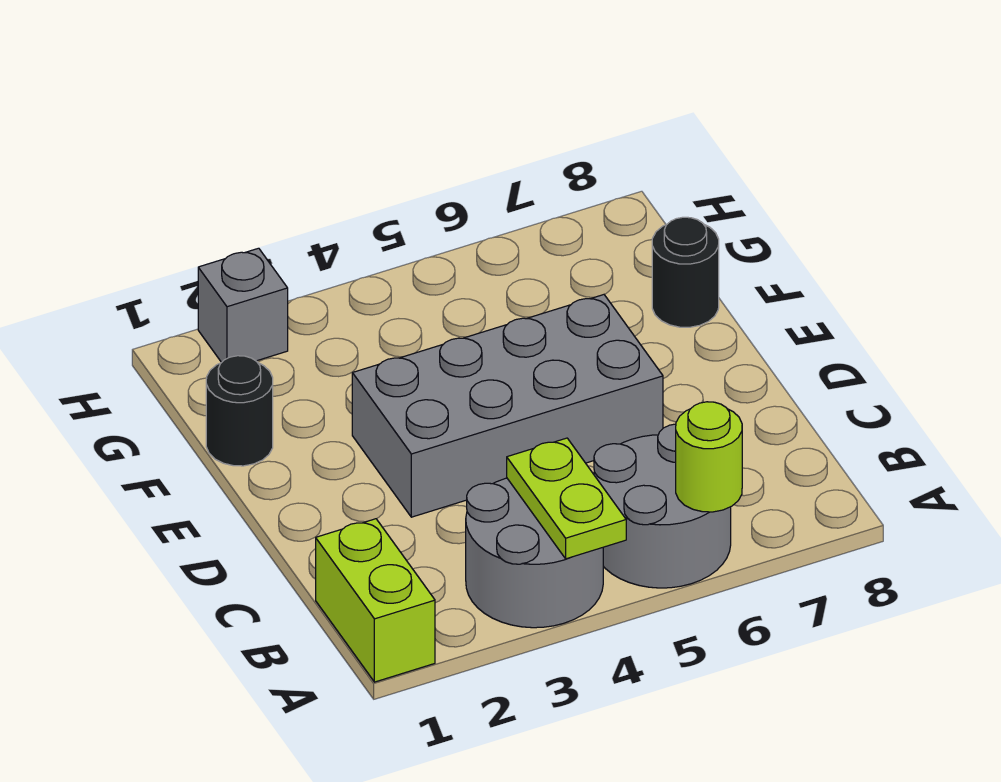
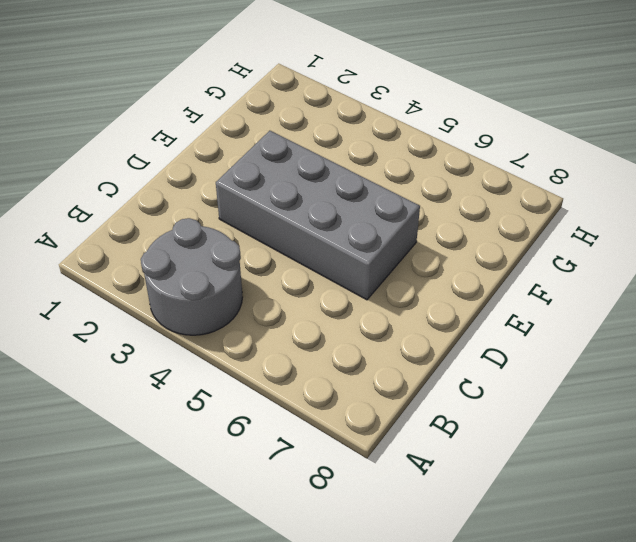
none -> lime 1x2 brick [316,519,435,682]
none -> grey 2x2 round brick [594,424,731,588]

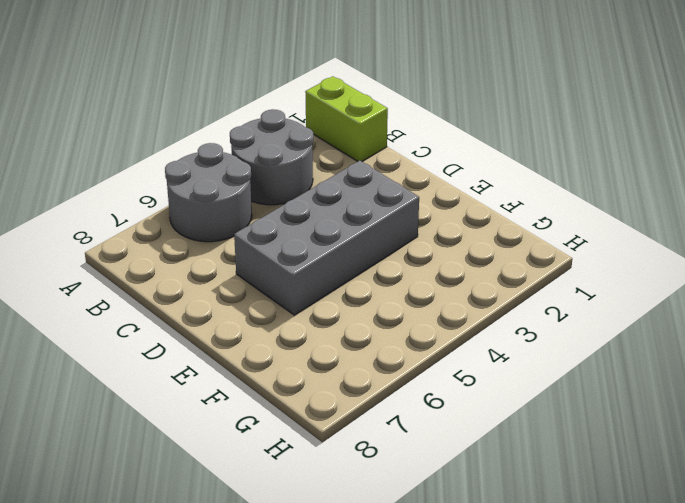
none -> black 1x1 round brick [206,356,273,466]
none -> black 1x1 round brick [652,217,719,327]

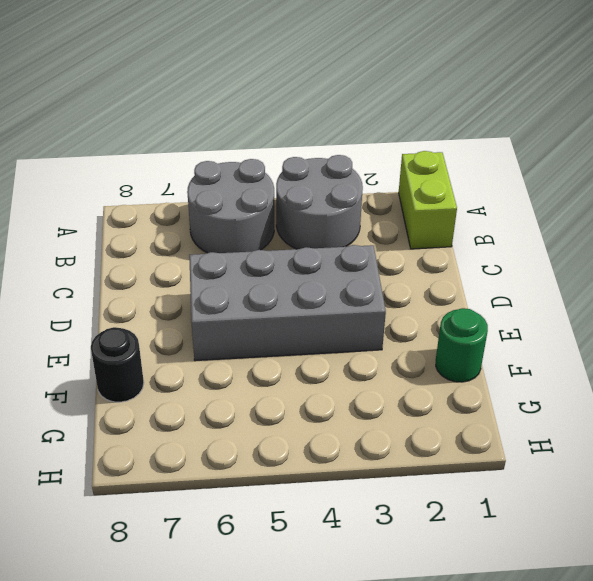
green 1x1 round brick [436,308,488,382] -> black 1x1 round brick [206,356,273,466]
none -> grey 1x1 brick [198,248,288,363]
none -> lime 1x2 plate [507,438,626,559]

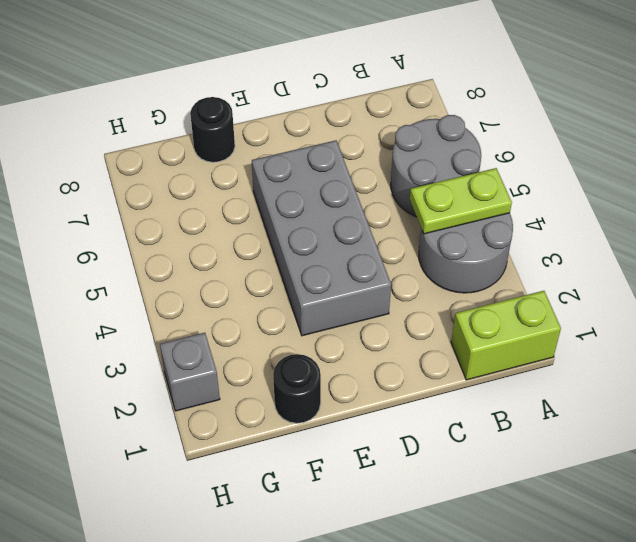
none -> lime 1x1 round brick [676,402,742,512]

